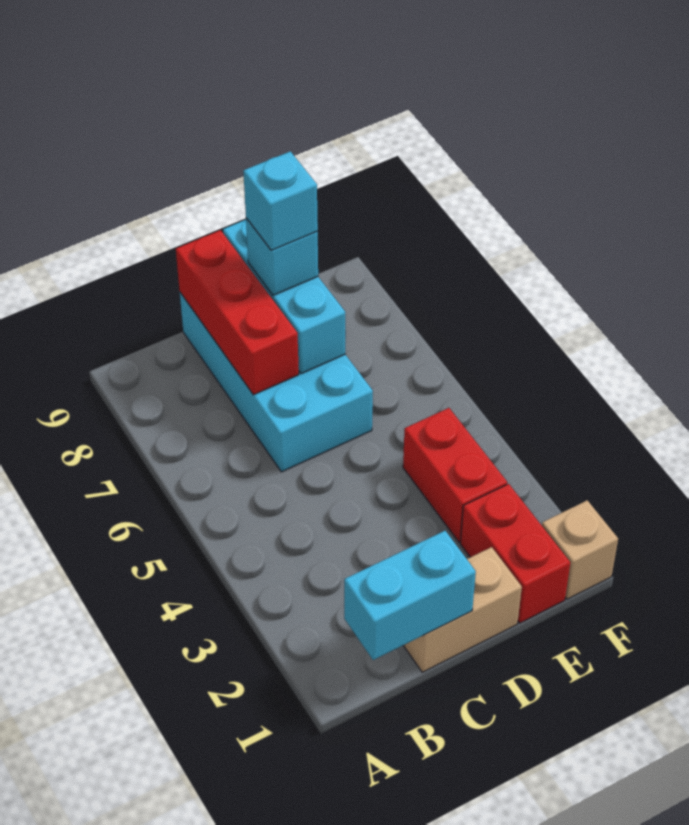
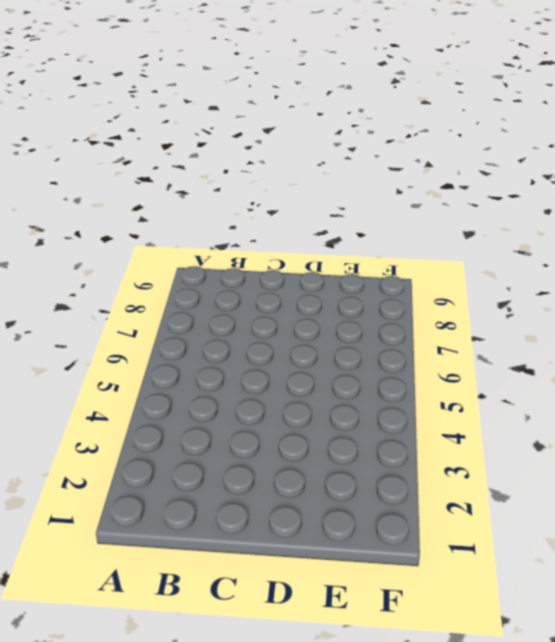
none -> tan 1x2 brick [403,547,522,672]
none -> cyan 2x4 brick [180,293,373,472]

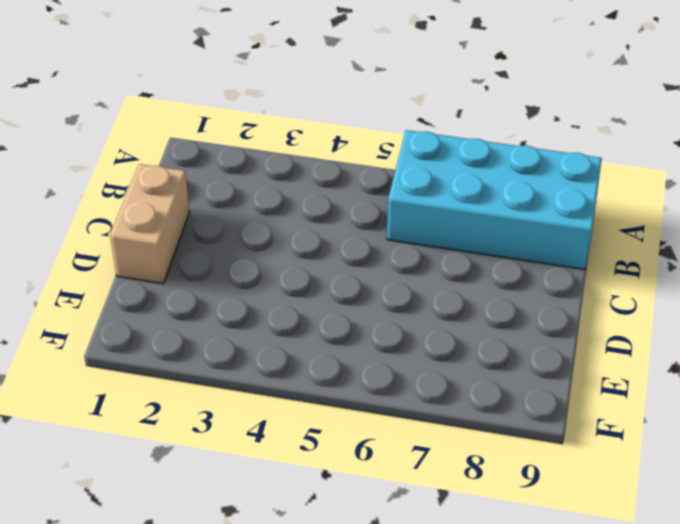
cyan 2x4 brick [387,130,602,269] -> cyan 2x4 brick moved to [180,293,373,472]
none -> red 1x2 brick [460,484,570,623]
none -> red 1x2 brick [403,408,507,542]

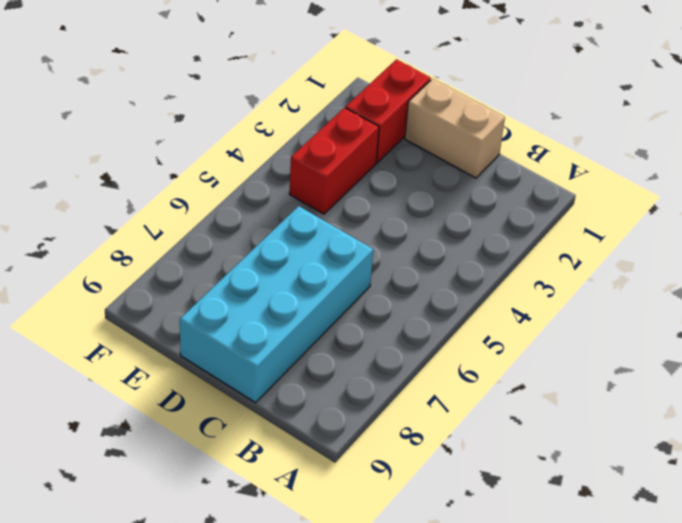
none -> tan 1x1 brick [542,500,618,599]
none -> cyan 1x2 brick [344,531,476,660]

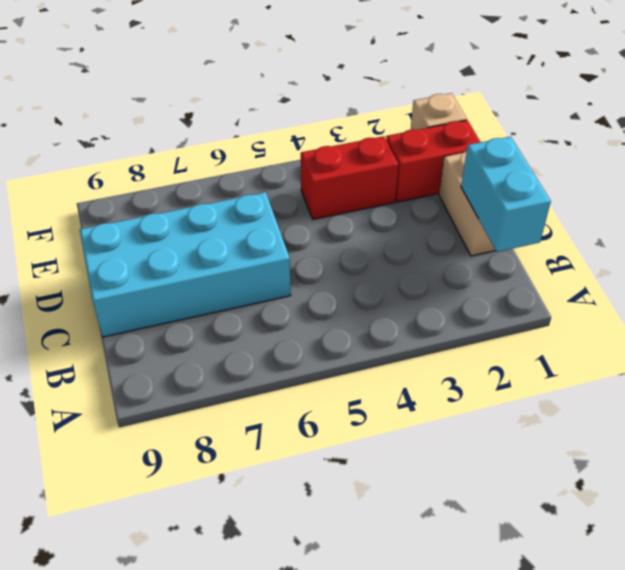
none -> red 1x3 brick [176,230,299,395]
none -> cyan 1x3 brick [223,220,345,374]

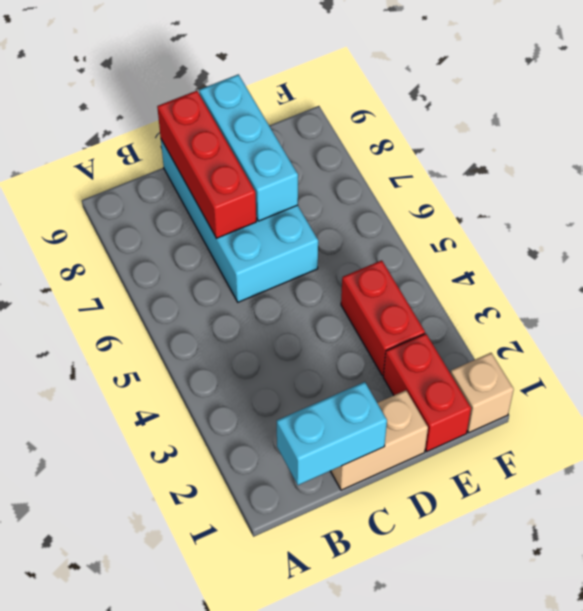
none -> cyan 1x1 brick [246,218,318,295]
none -> cyan 1x1 brick [243,151,318,250]

